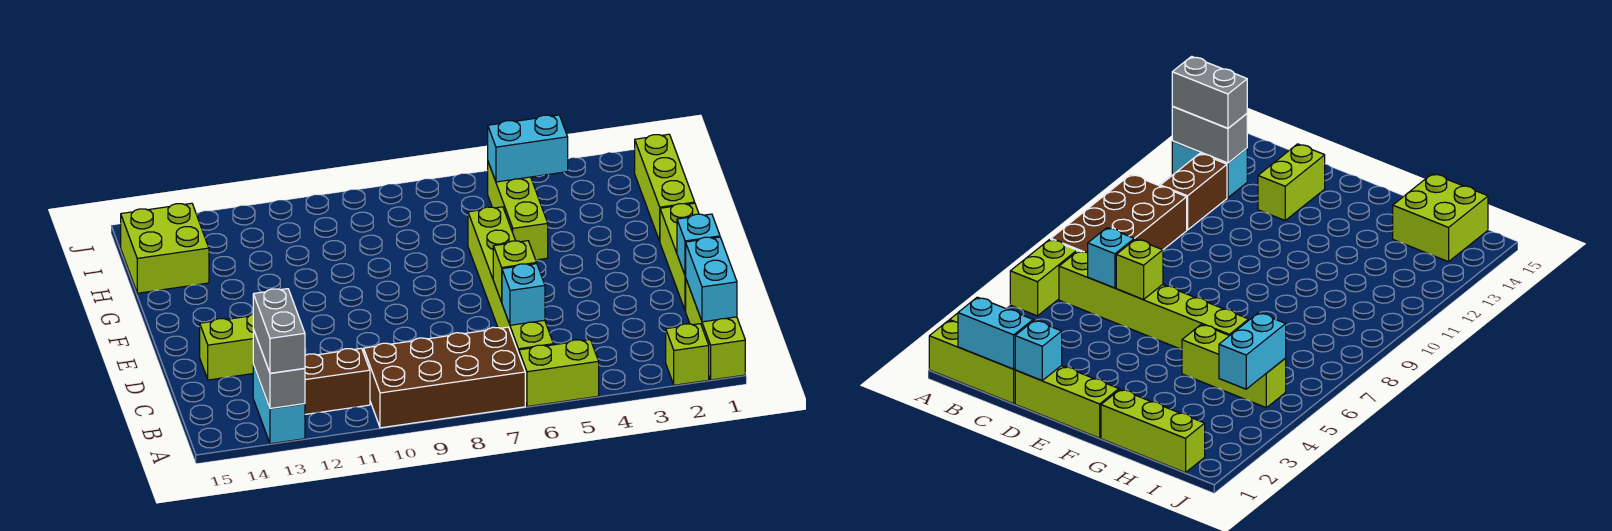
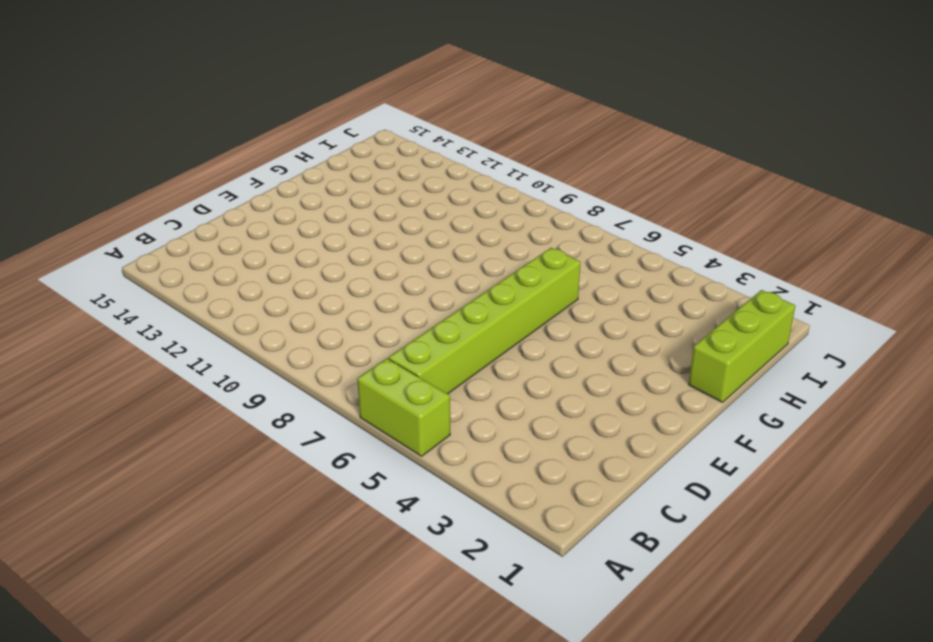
none -> lime 1x3 brick [686,280,745,380]
none -> lime 1x1 brick [666,324,709,385]
none -> brown 2x4 brick [364,327,525,428]

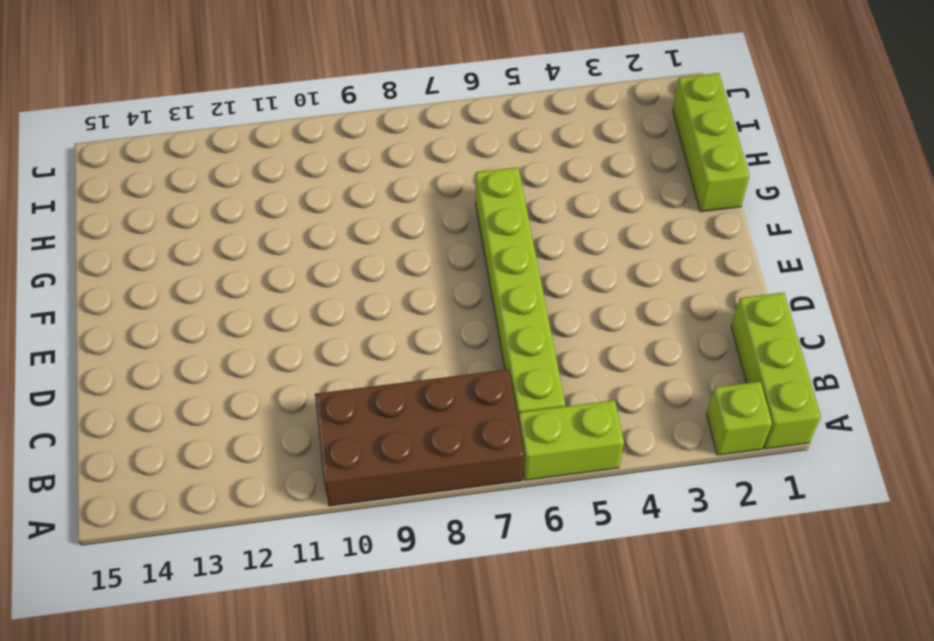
none -> cyan 1x2 brick [253,365,305,444]
none -> brown 1x2 brick [305,348,370,414]
none -> lime 1x3 brick [660,203,699,311]

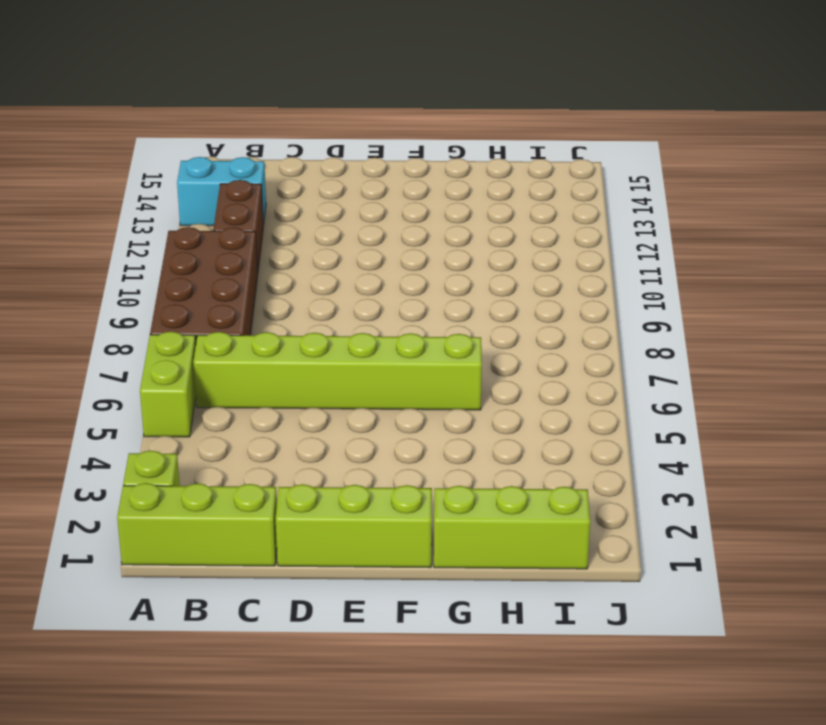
none -> lime 1x2 brick [200,314,253,380]
none -> lime 1x3 brick [488,162,548,260]
none -> lime 2x2 brick [121,203,209,293]

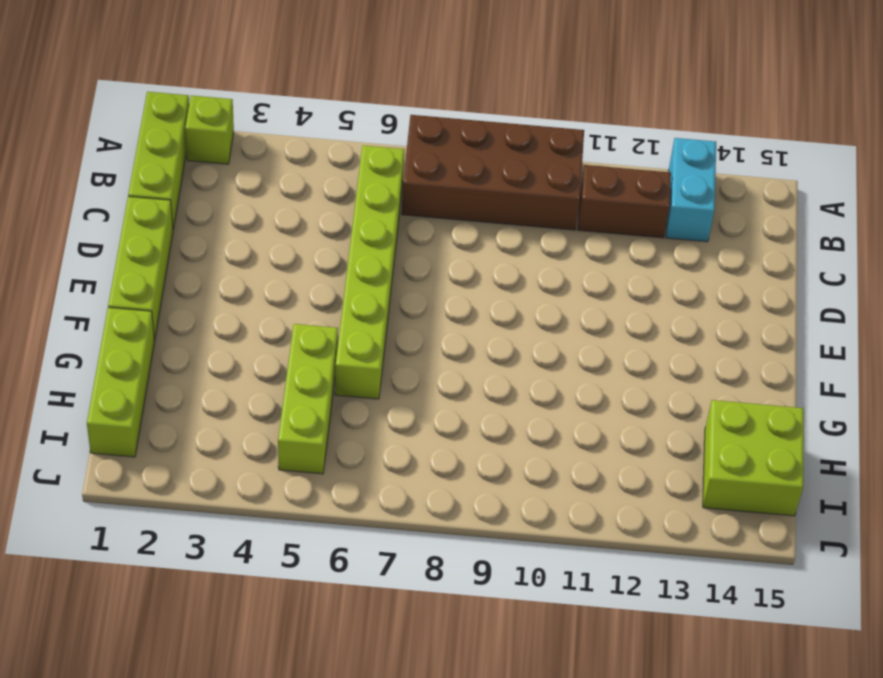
none -> lime 1x2 brick [519,340,599,407]
none -> lime 1x2 brick [200,314,253,380]
none -> grey 1x2 brick [253,329,305,408]

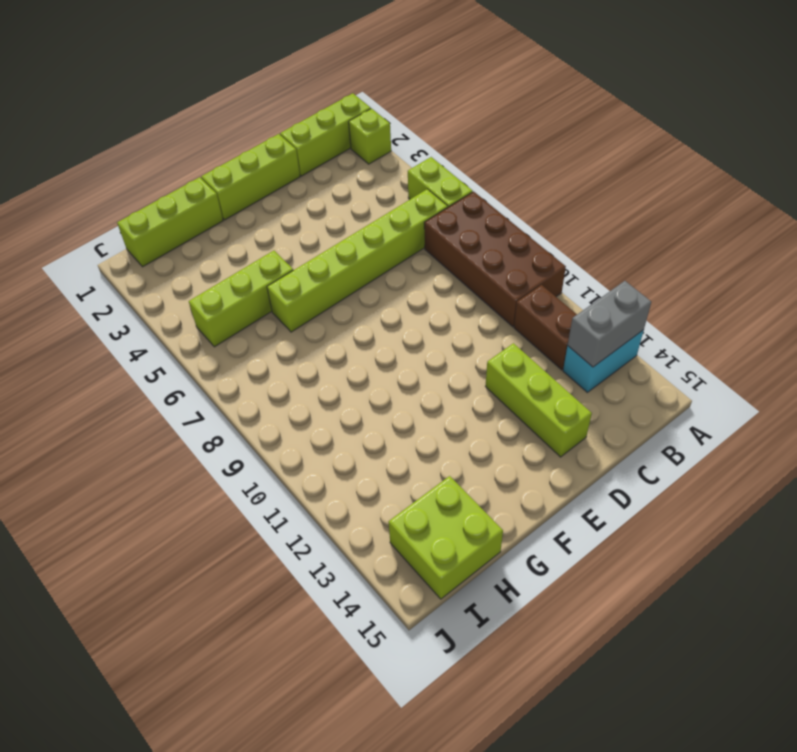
lime 1x3 brick [485,343,592,457] -> lime 1x2 brick [200,314,253,380]
none -> cyan 1x2 brick [686,237,737,322]
none -> cyan 1x1 brick [502,264,545,325]
none -> cyan 1x1 brick [677,214,720,276]

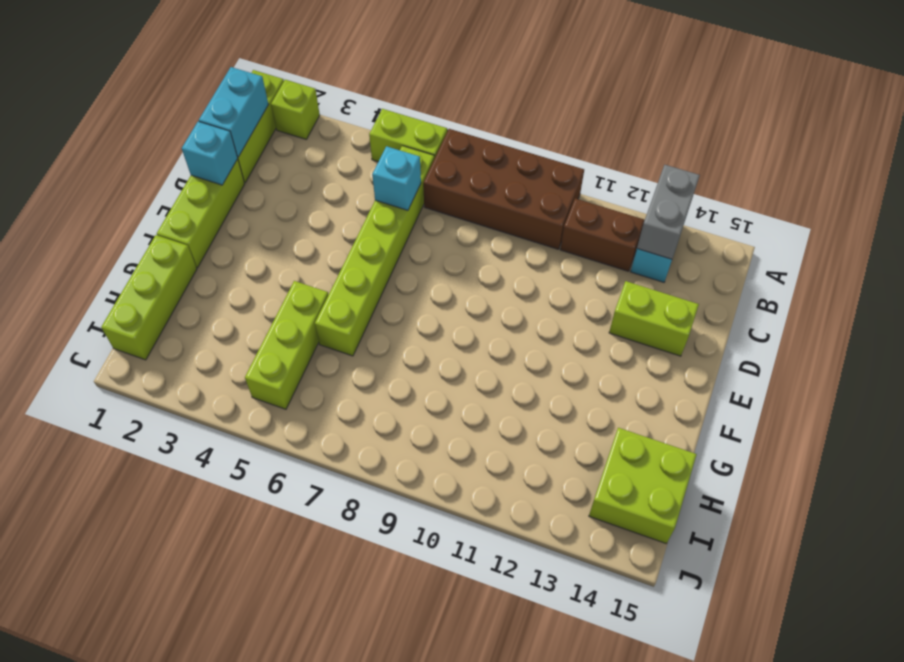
none -> lime 1x1 brick [493,241,536,302]
none -> cyan 1x2 brick [488,115,568,182]
none -> grey 1x2 brick [253,289,305,373]

